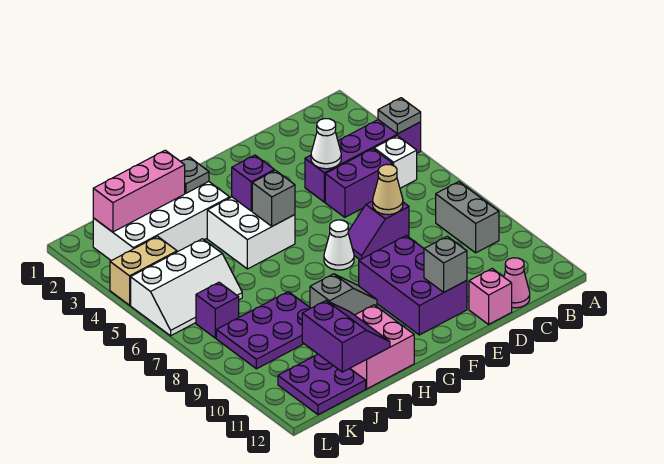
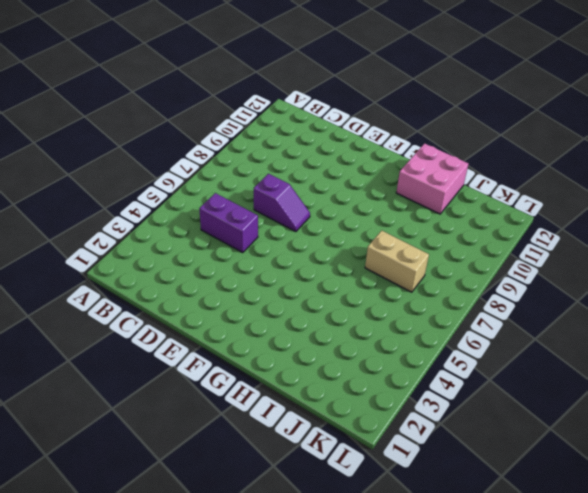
tan 1x2 brick [365,231,429,292] -> tan 1x2 brick moved to [110,236,177,305]
none -> purple 1x4 brick [305,120,421,202]
none -> white 1x1 brick [374,136,417,188]
none -> grey 1x2 brick [436,182,499,253]

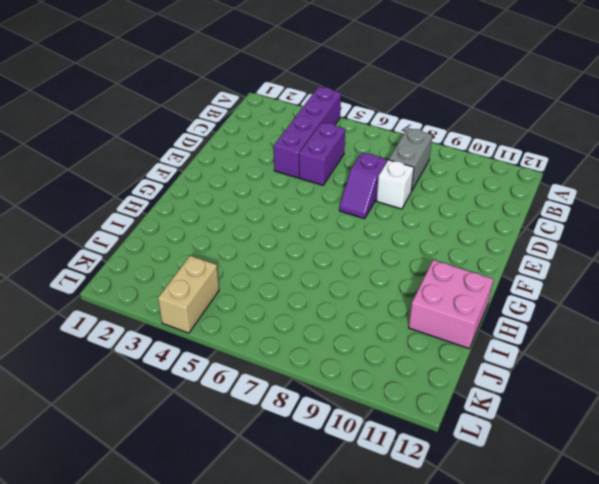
grey 1x2 brick [389,128,432,191] -> grey 1x2 brick turned to [436,182,499,253]
white 1x1 brick [377,160,414,209] -> white 1x1 brick moved to [374,136,417,188]
none -> pink 1x1 cone [504,258,530,308]
none -> pink 1x1 brick [469,269,512,324]
none -> purple 2x3 brick [359,236,467,335]

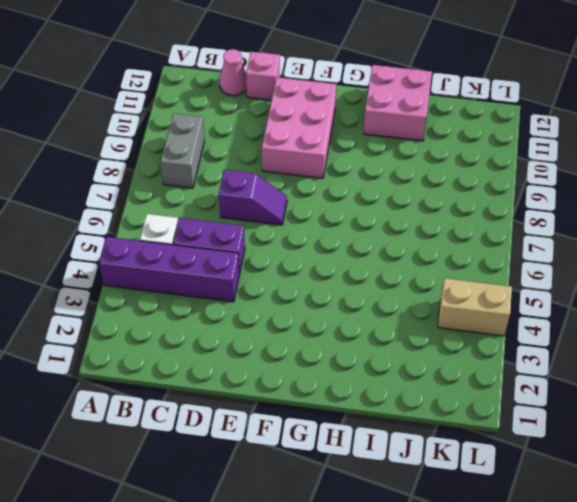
pink 2x3 brick [262,77,336,178] -> purple 2x3 brick [359,236,467,335]
none -> white 1x1 cone [324,220,354,270]
none -> white 2x2 brick [207,197,295,269]
none -> grey 1x2 slope [310,274,377,315]

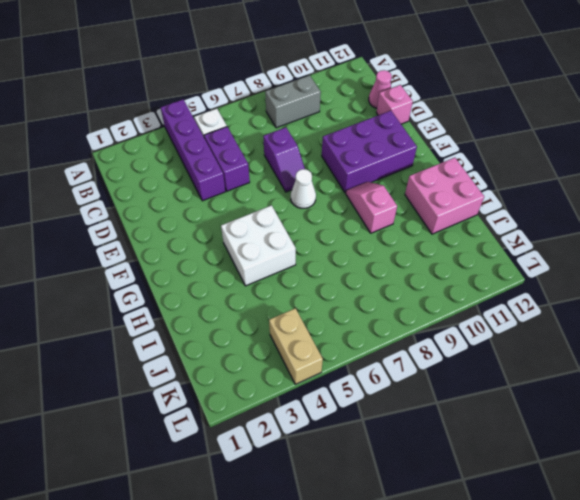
pink 1x2 slope [346,182,397,233] -> grey 1x2 slope [310,274,377,315]
none -> white 2x4 brick [93,182,230,261]
none -> purple 2x3 plate [216,292,311,369]
none -> white 2x3 slope [131,239,242,336]

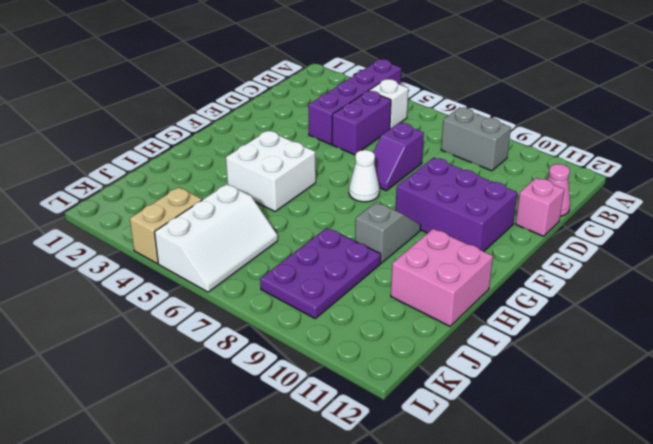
none -> white 2x4 brick [93,182,230,261]
none -> purple 2x2 plate [278,354,366,415]
none -> purple 1x1 brick [196,282,239,338]

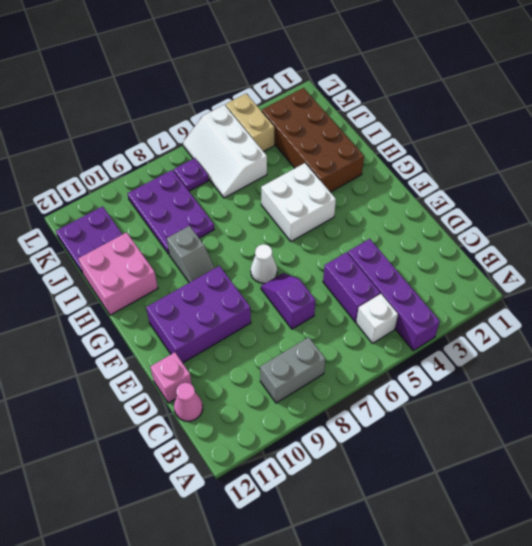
brown 2x4 brick [262,88,364,192] -> white 2x4 brick [93,182,230,261]
purple 1x1 plate [174,158,209,191] -> purple 1x1 brick [196,282,239,338]
none -> grey 1x1 plate [378,98,421,134]
none -> white 1x1 cone [311,119,341,169]
none -> tan 1x1 cone [373,164,403,215]

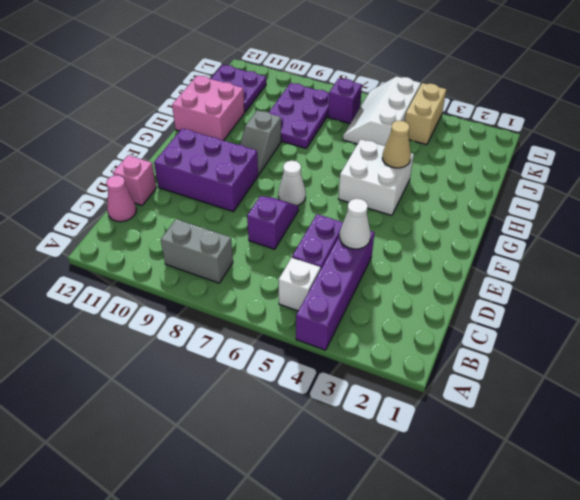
tan 1x1 cone [382,121,411,168] -> tan 1x1 cone moved to [373,164,403,215]
none -> white 2x4 brick [93,182,230,261]
none -> grey 1x1 plate [378,98,421,134]
none -> grey 1x1 brick [424,236,467,292]

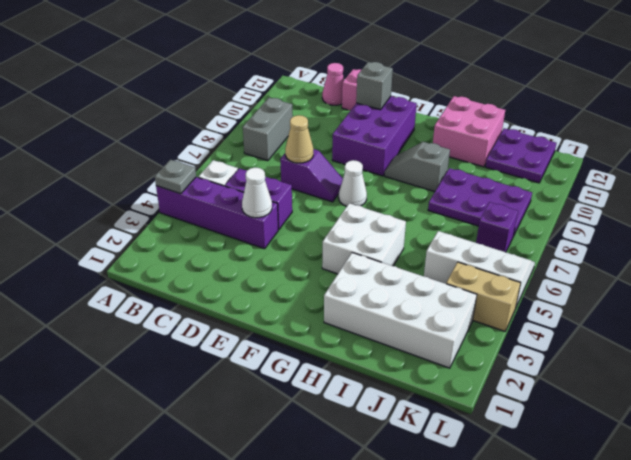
none -> purple 1x1 brick [232,155,274,211]
none -> grey 1x1 brick [252,170,295,226]
none -> grey 1x1 plate [181,157,209,193]

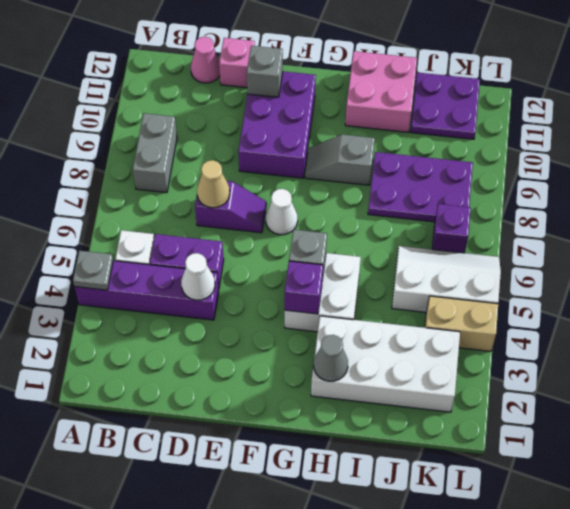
grey 1x1 cone [314,335,348,381] -> grey 1x1 plate [181,157,209,193]
none -> pink 1x3 brick [93,150,185,232]
none -> purple 2x2 slope [302,301,390,372]

